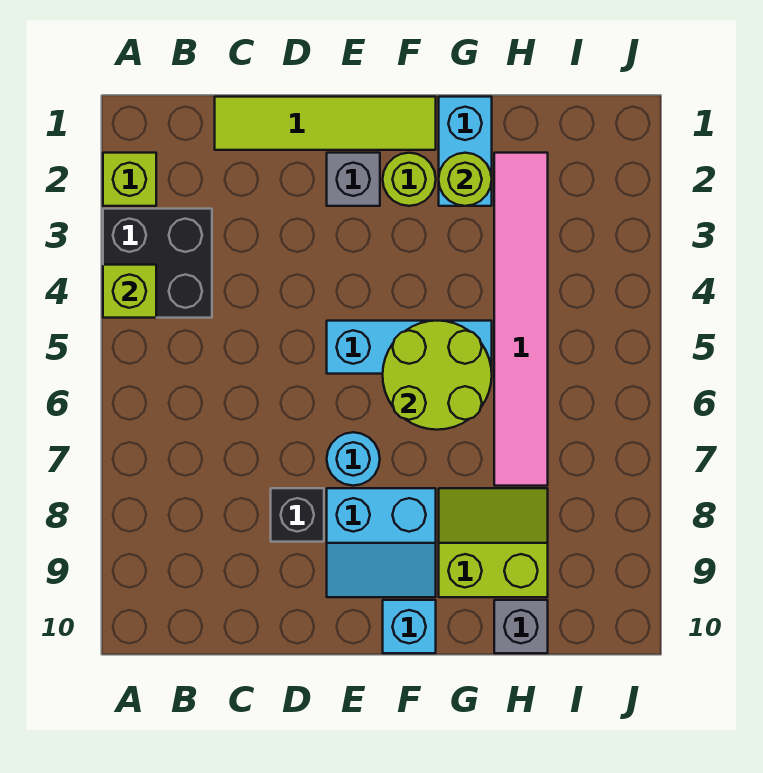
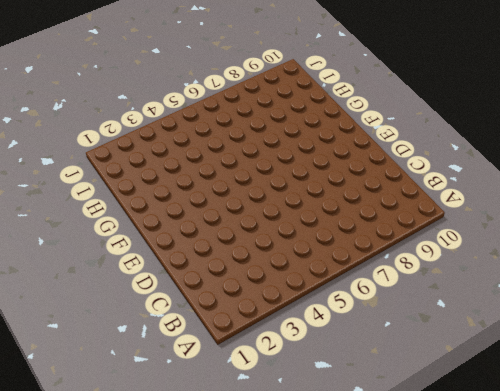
none -> lime 1x1 brick [103,153,156,206]
none -> black 2x2 brick [103,209,212,318]
none -> lime 1x4 tile [215,97,436,150]

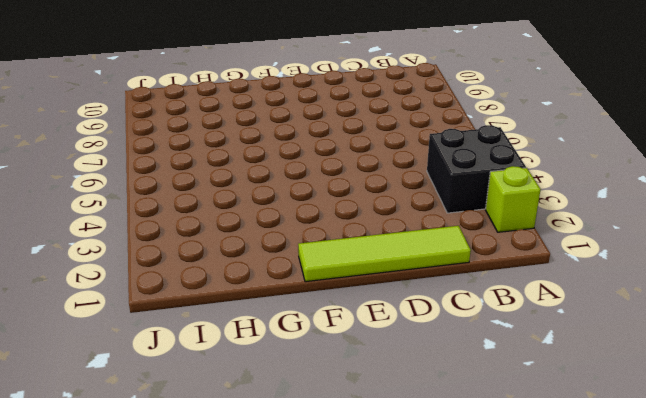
none -> black 1x1 brick [271,488,324,542]
none -> grey 1x1 brick [327,153,380,206]
none -> cyan 1x3 brick [327,321,492,374]

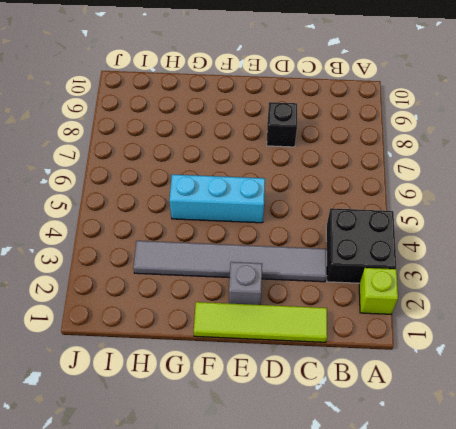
grey 1x6 tile [133,241,327,282] -> pink 1x6 tile [494,153,548,486]
none -> cyan 1x1 round brick [327,432,380,486]
none -> cyan 2x2 slope [327,488,436,597]
none -> lime 1x1 round brick [383,153,436,206]

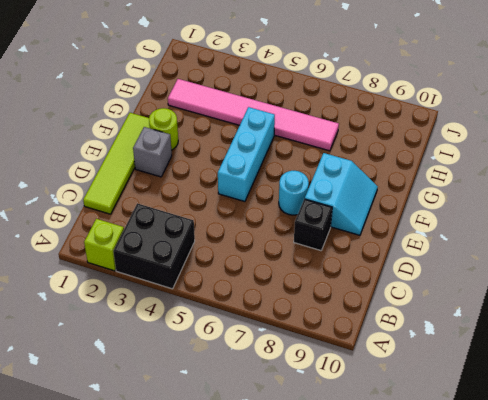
none -> cyan 1x1 brick [383,600,436,653]
none -> cyan 1x2 brick [439,97,492,206]
none -> lime 2x2 slope [439,488,548,597]

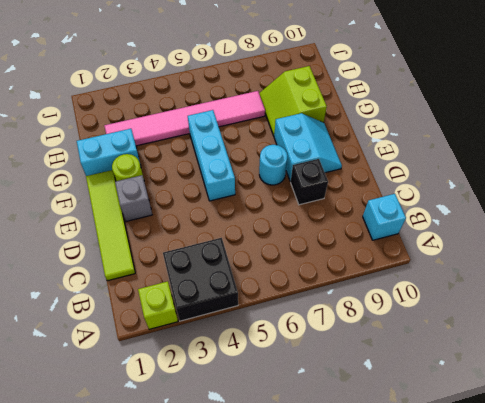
cyan 1x1 brick [363,194,406,240] -> cyan 1x1 brick moved to [383,600,436,653]
none -> grey 1x1 brick [494,600,548,653]
none -> lime 1x1 brick [103,265,156,318]
none -> lime 2x2 round brick [383,321,492,430]

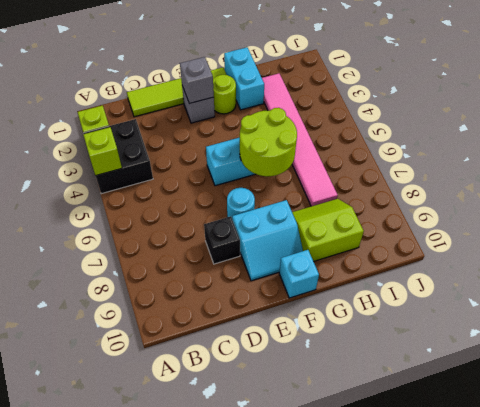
grey 1x1 brick [180,57,214,104] -> grey 1x1 brick moved to [494,600,548,653]
none -> lime 1x1 round brick [439,153,492,206]

